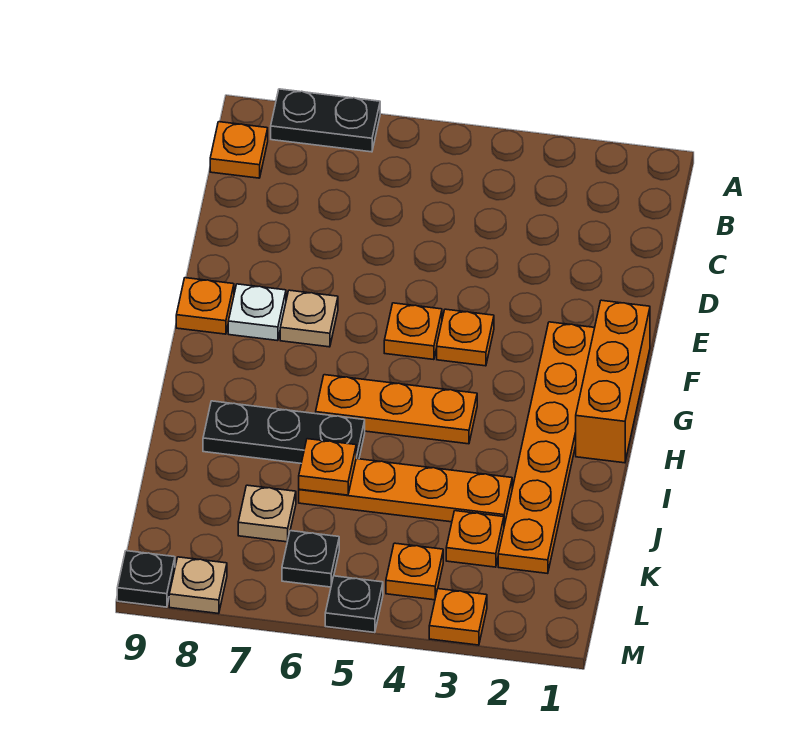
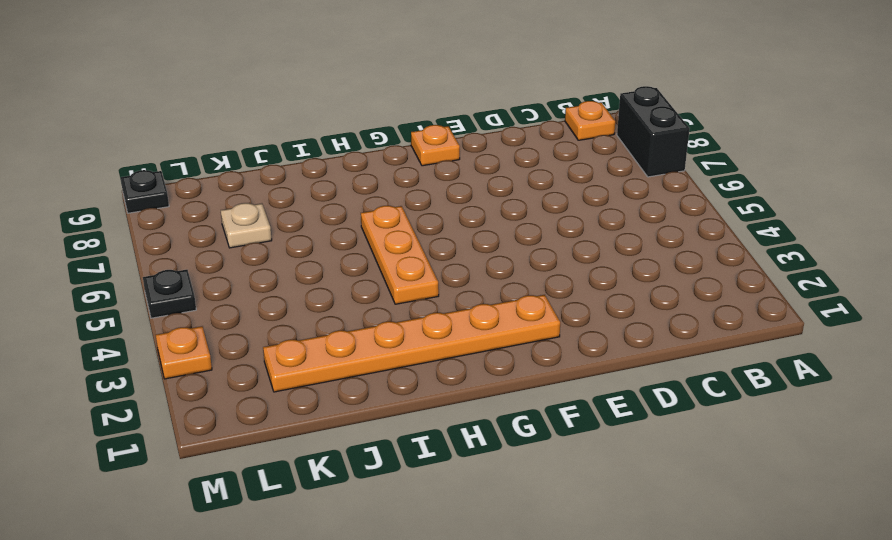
black 1x2 brick [617,86,690,177] -> black 1x2 plate [271,89,380,152]
none -> orange 1x3 brick [576,300,650,463]
none -> orange 1x1 plate [437,309,494,366]
none -> orange 1x1 plate [384,303,442,360]

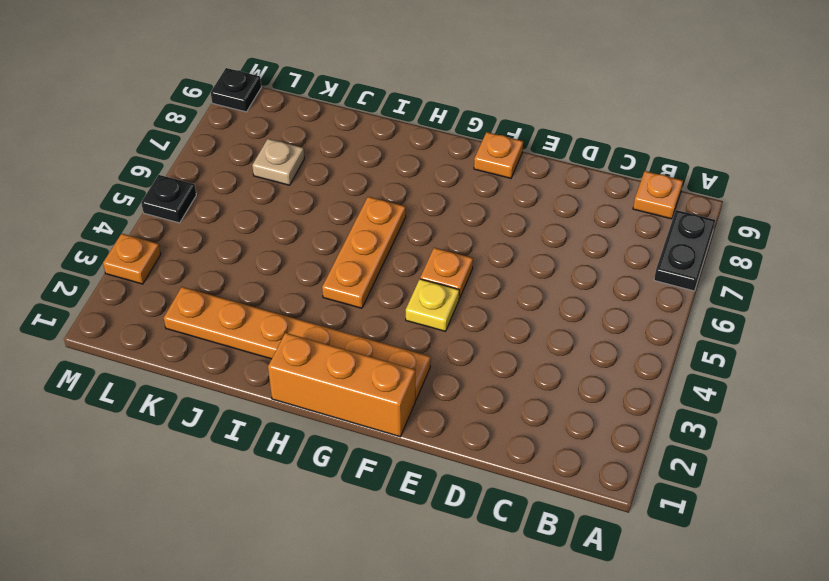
yellow 1x1 plate [406,279,459,331] -> orange 1x1 plate [437,309,494,366]
none -> tan 1x1 plate [280,290,338,347]
none -> white 1x1 plate [228,284,286,341]
none -> black 1x3 plate [203,401,365,463]

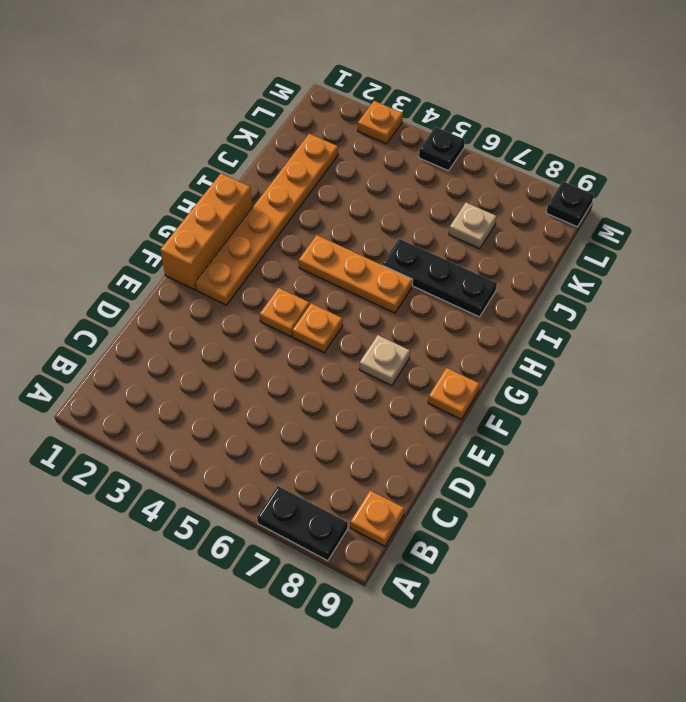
none -> white 1x1 plate [228,284,286,341]
none -> orange 1x4 plate [299,458,512,525]
none -> orange 1x1 plate [446,511,504,567]

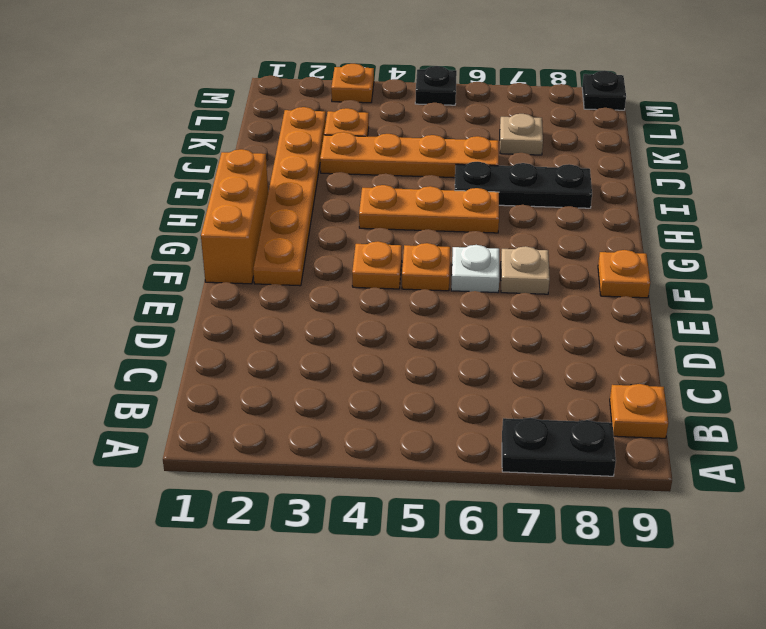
white 1x1 plate [451,245,499,293] -> white 1x1 plate moved to [228,284,286,341]
none -> orange 1x1 plate [386,543,443,600]
none -> black 1x1 plate [282,531,339,587]
none -> tan 1x1 plate [169,557,227,614]

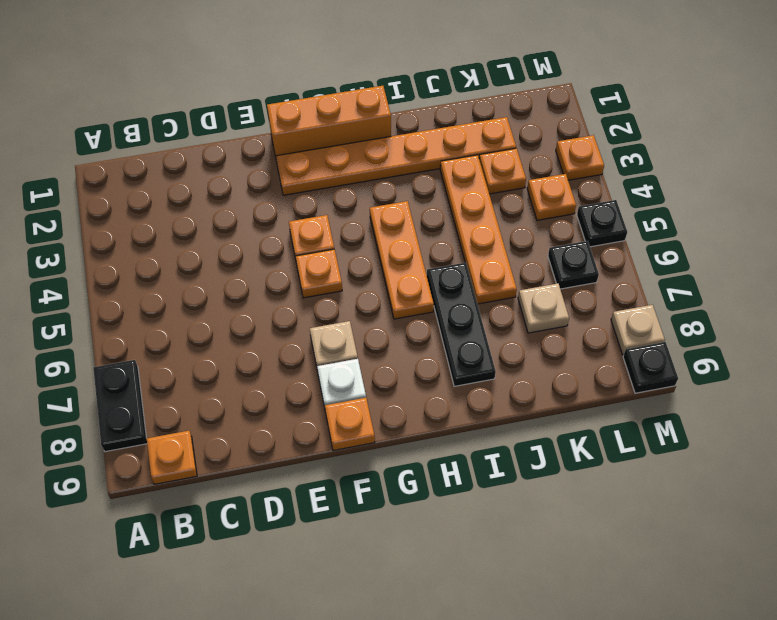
none -> orange 1x1 plate [299,439,356,495]

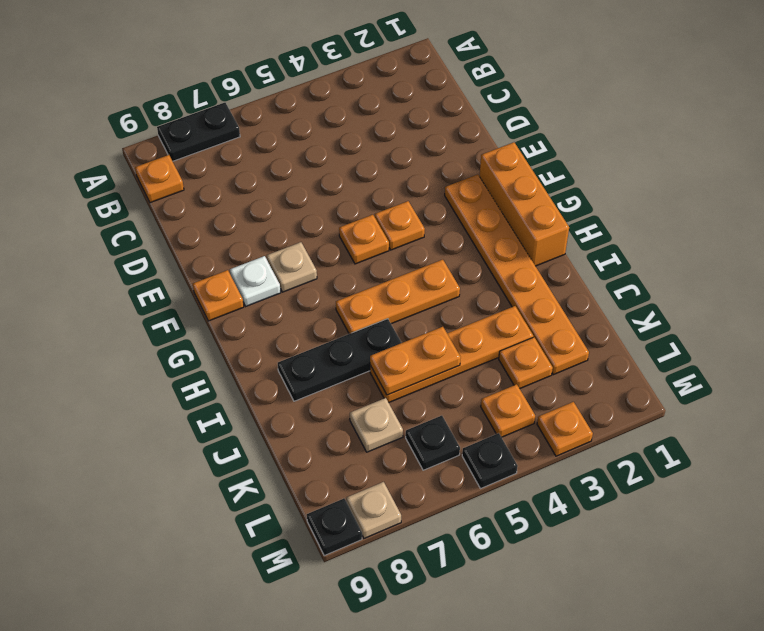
orange 1x2 plate [370,327,461,395] -> orange 1x1 plate [299,439,356,495]

